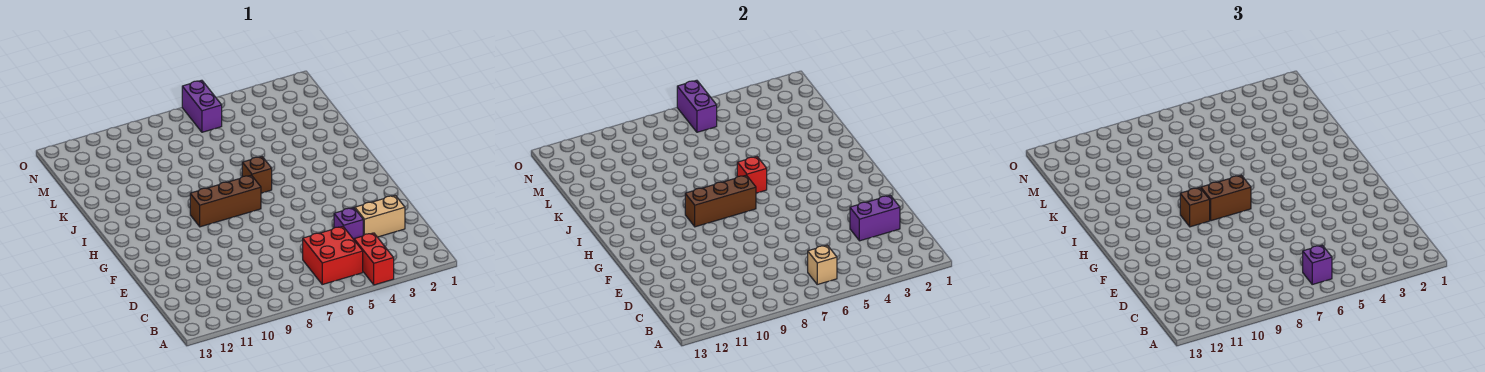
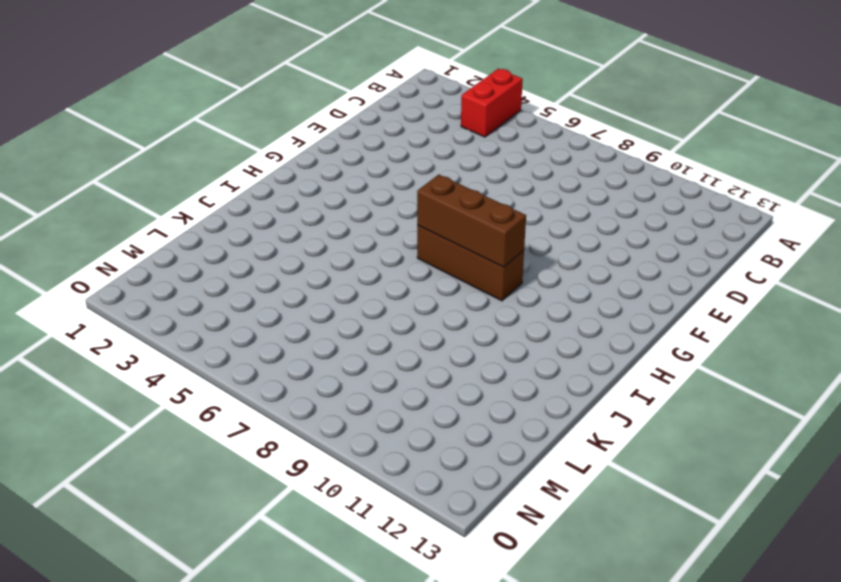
none -> red 2x2 brick [303,226,363,284]
none -> tan 1x2 brick [355,195,405,237]
none -> purple 1x1 brick [334,208,363,239]

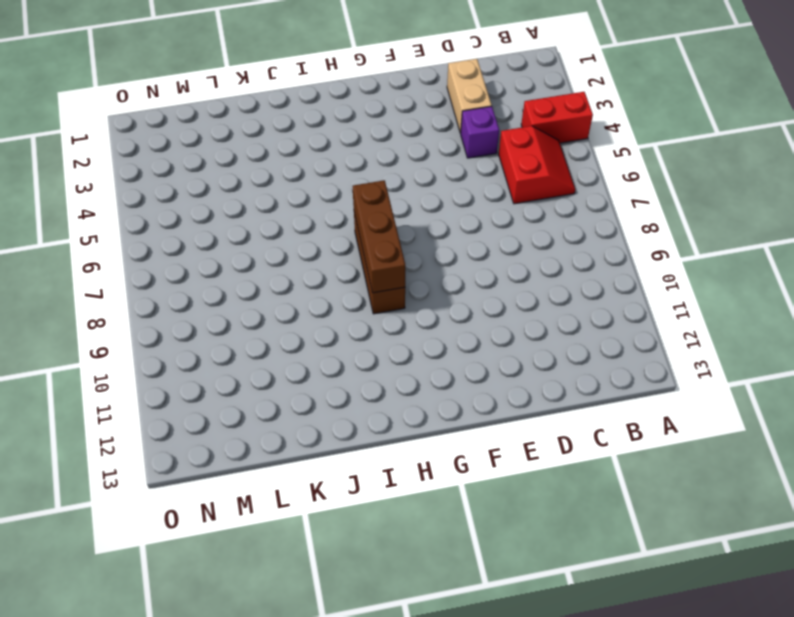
red 2x2 slope [499,126,575,204] -> red 2x2 brick [303,226,363,284]
none -> brown 1x1 brick [242,157,272,193]
none -> purple 1x2 brick [182,80,222,132]
none -> tan 1x1 brick [808,245,837,284]

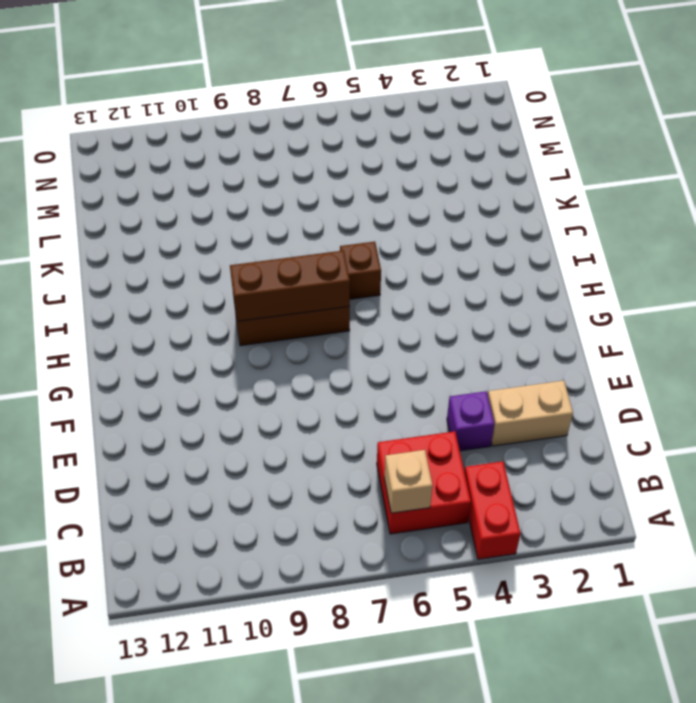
none -> purple 1x2 brick [182,80,222,132]
none -> purple 1x2 brick [850,195,900,241]
none -> red 1x1 brick [737,157,767,193]

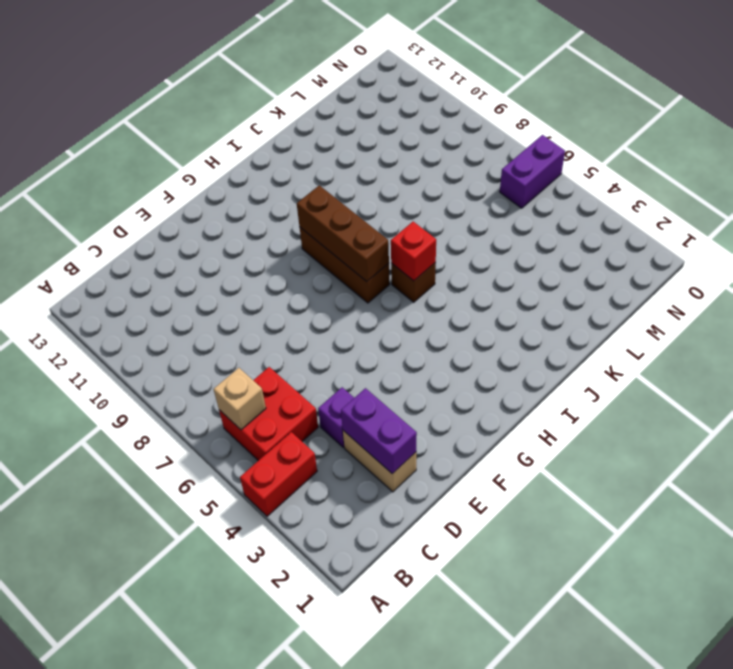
none -> purple 1x2 brick [677,80,717,132]
none -> purple 1x1 brick [1303,245,1332,284]
none -> brown 1x2 brick [1201,175,1251,221]

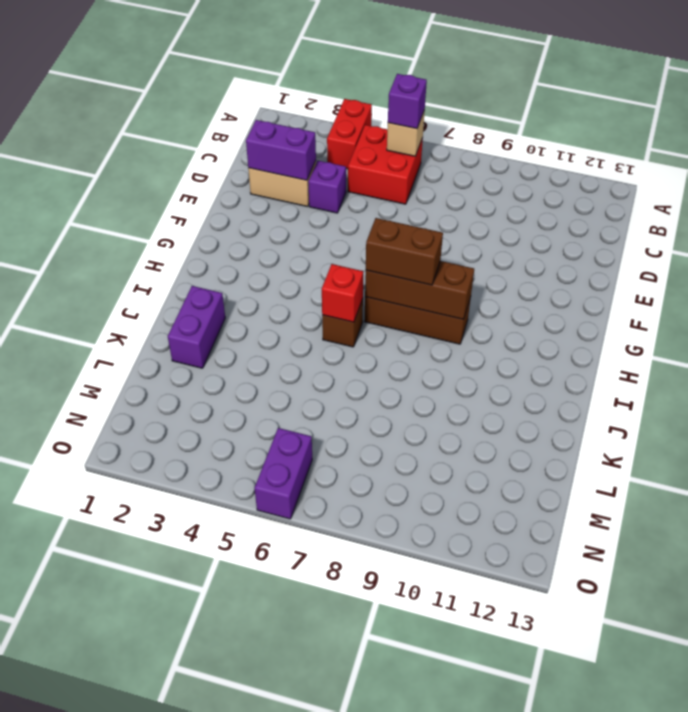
purple 1x2 brick [168,286,225,368] -> purple 1x2 brick moved to [677,80,717,132]
none -> brown 1x1 brick [1180,188,1210,227]

